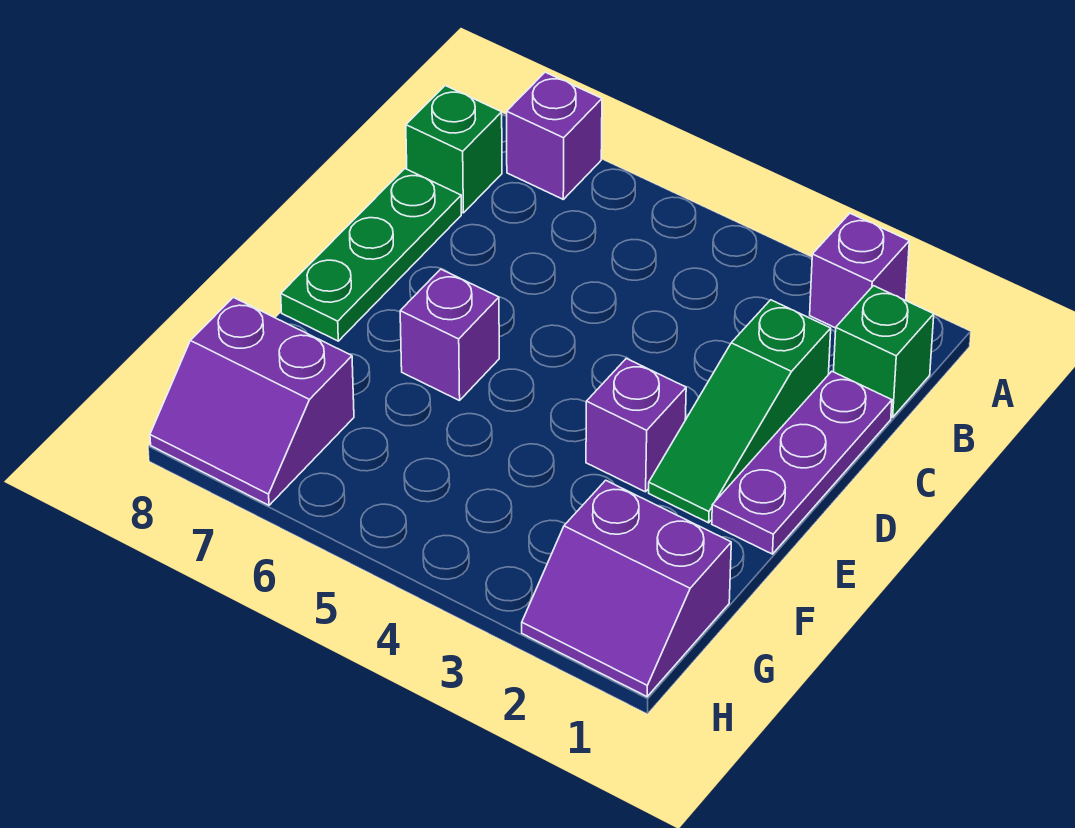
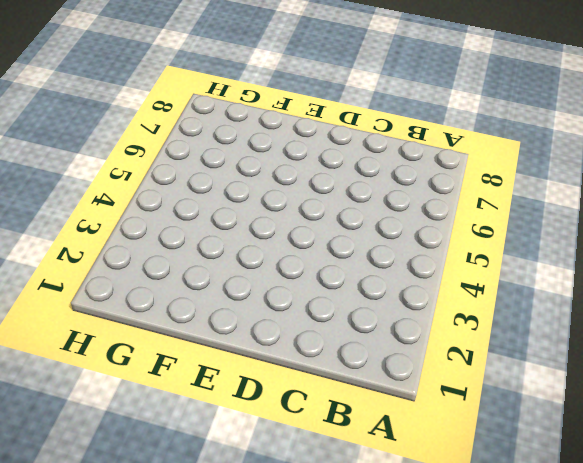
none -> purple 1x1 brick [810,213,909,328]
none -> purple 1x1 brick [507,72,602,199]

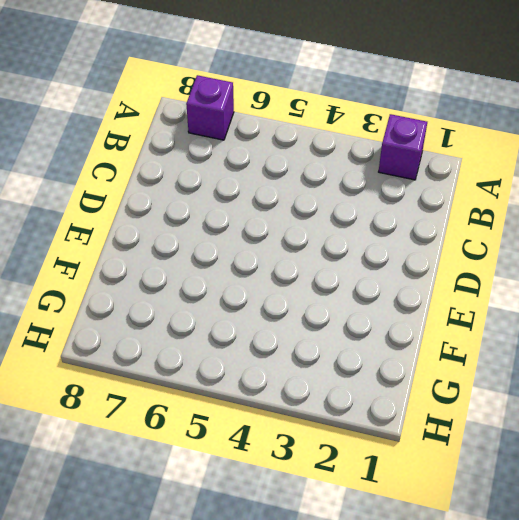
none -> green 1x1 brick [834,286,934,417]
none -> green 1x1 brick [406,86,502,213]

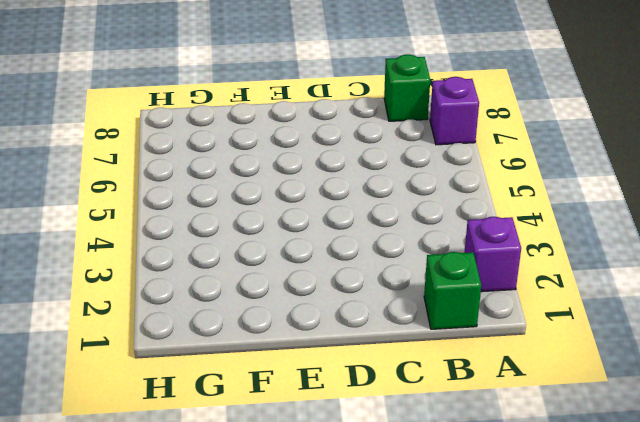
none -> purple 1x3 plate [712,371,892,554]
none -> green 1x3 slope [649,300,831,523]

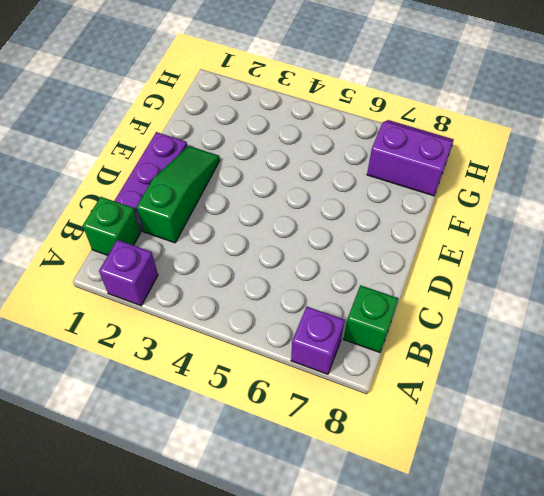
none -> green 1x3 plate [281,169,461,341]
none -> purple 1x1 brick [586,358,686,492]

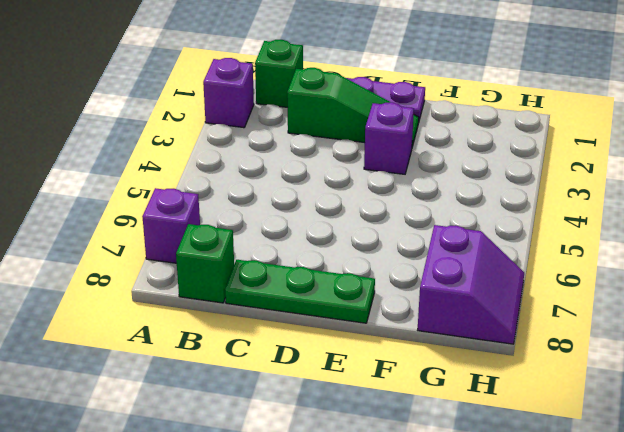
none -> purple 1x1 brick [400,269,499,401]
none -> purple 2x2 slope [522,480,731,697]

